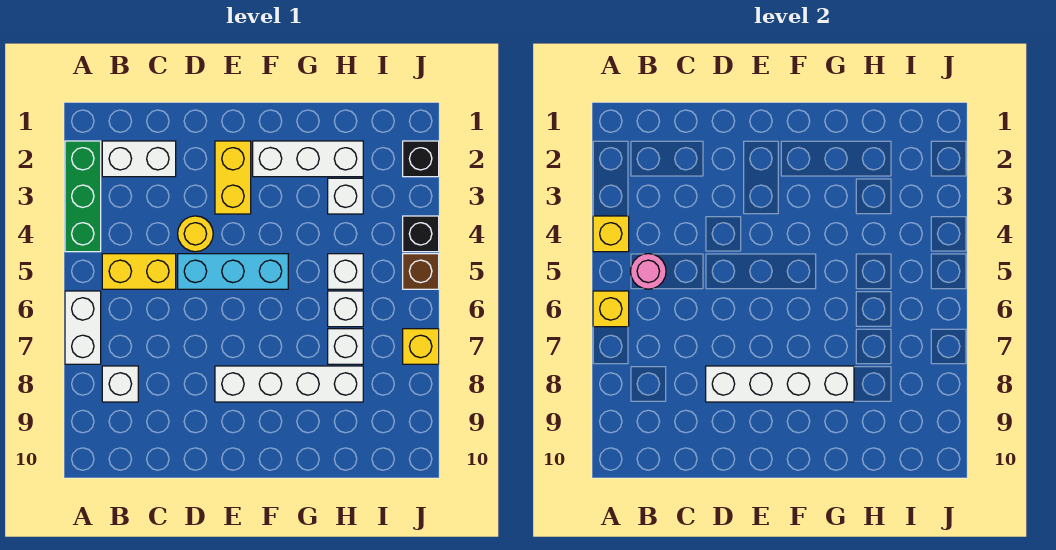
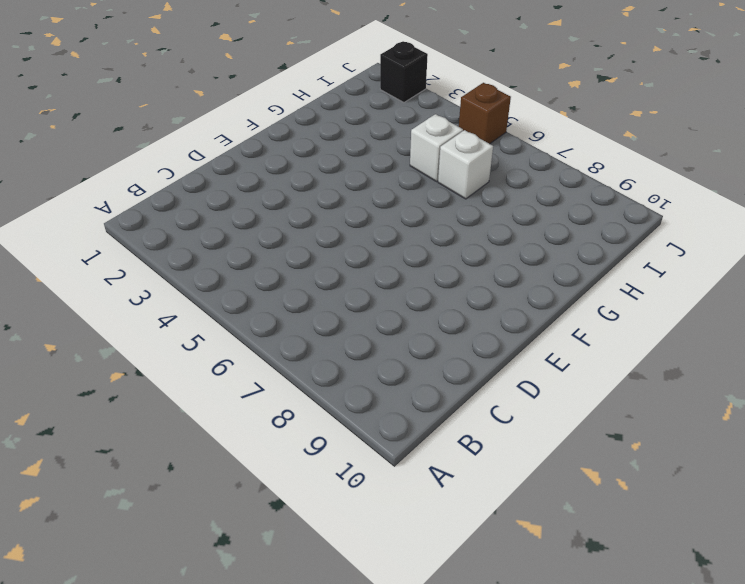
none -> green 1x3 brick [65,141,101,252]
none -> white 1x2 brick [65,291,101,364]
none -> white 1x2 brick [102,141,176,177]

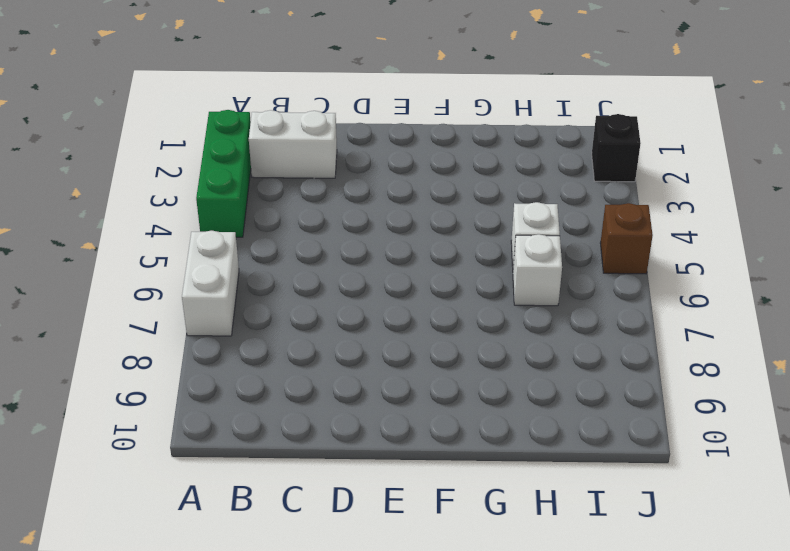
none -> yellow 1x2 brick [102,254,176,289]
none -> white 1x1 brick [102,366,138,402]
none -> yellow 1x1 round brick [178,216,213,252]

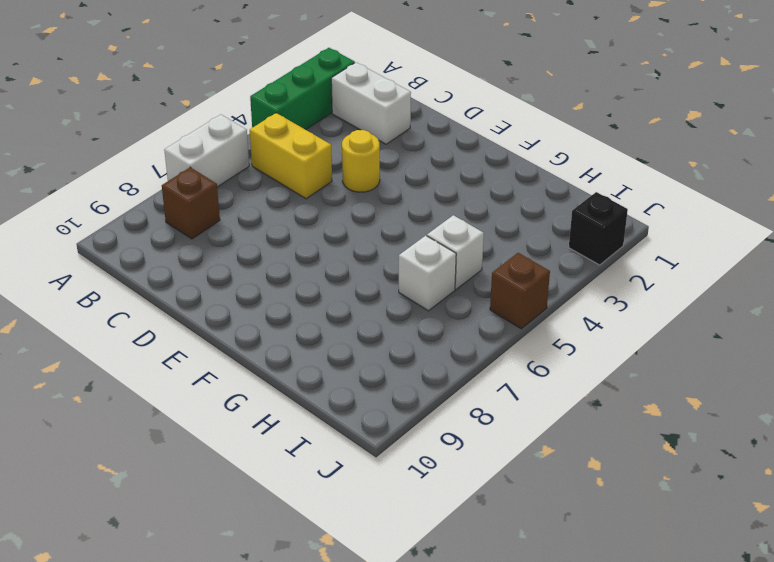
brown 1x1 brick [162,167,220,239] -> white 1x1 brick [102,366,138,402]
none -> cyan 1x3 brick [178,254,288,289]
none -> yellow 1x2 brick [215,141,251,214]
none -> white 1x4 brick [215,366,363,402]

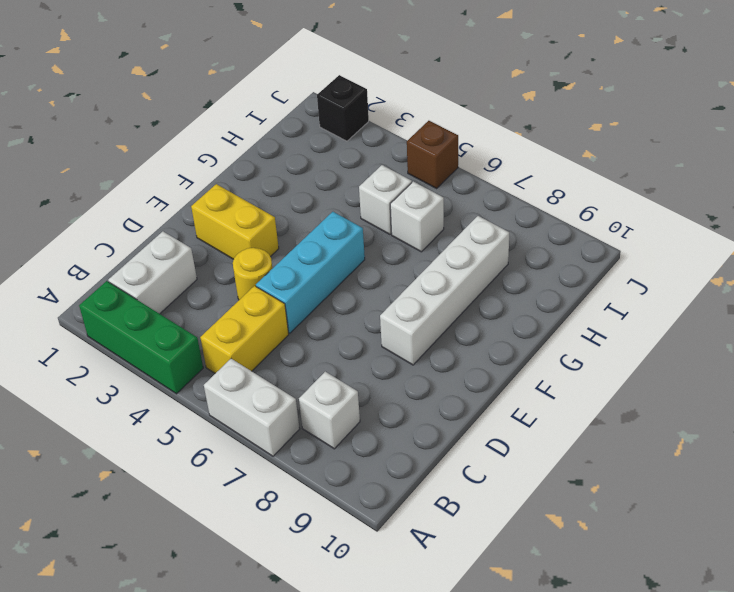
none -> white 1x3 brick [253,141,363,177]
none -> white 1x1 brick [328,178,363,214]
none -> white 1x1 brick [328,329,363,364]

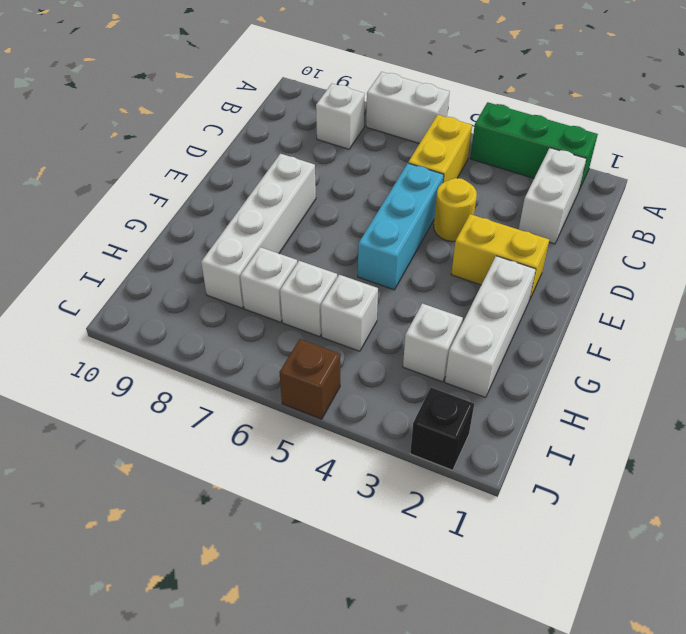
none -> black 1x1 brick [403,216,439,252]
none -> yellow 1x1 brick [403,329,439,364]
none -> yellow 1x1 brick [593,216,629,252]

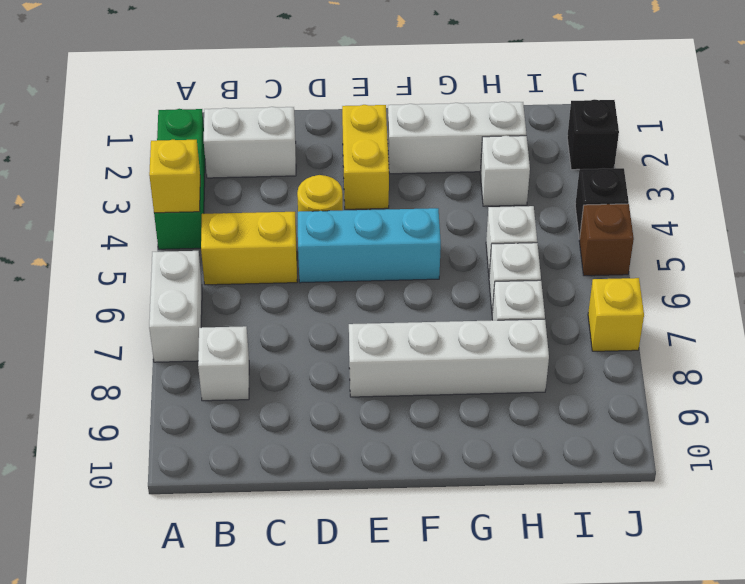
none -> yellow 1x1 brick [593,291,629,327]
none -> pink 1x1 round brick [630,254,666,289]
none -> white 1x4 brick [706,366,854,402]

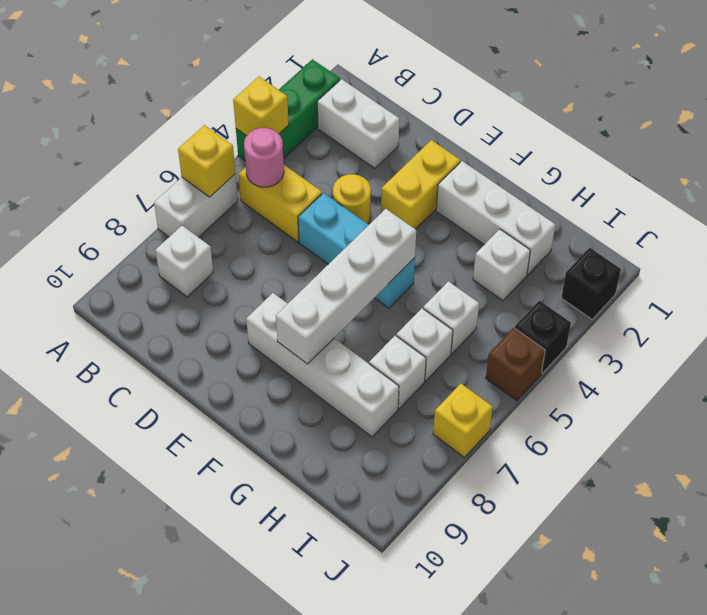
white 1x4 brick [276,209,416,364] -> white 1x4 brick turned to [706,366,854,402]

